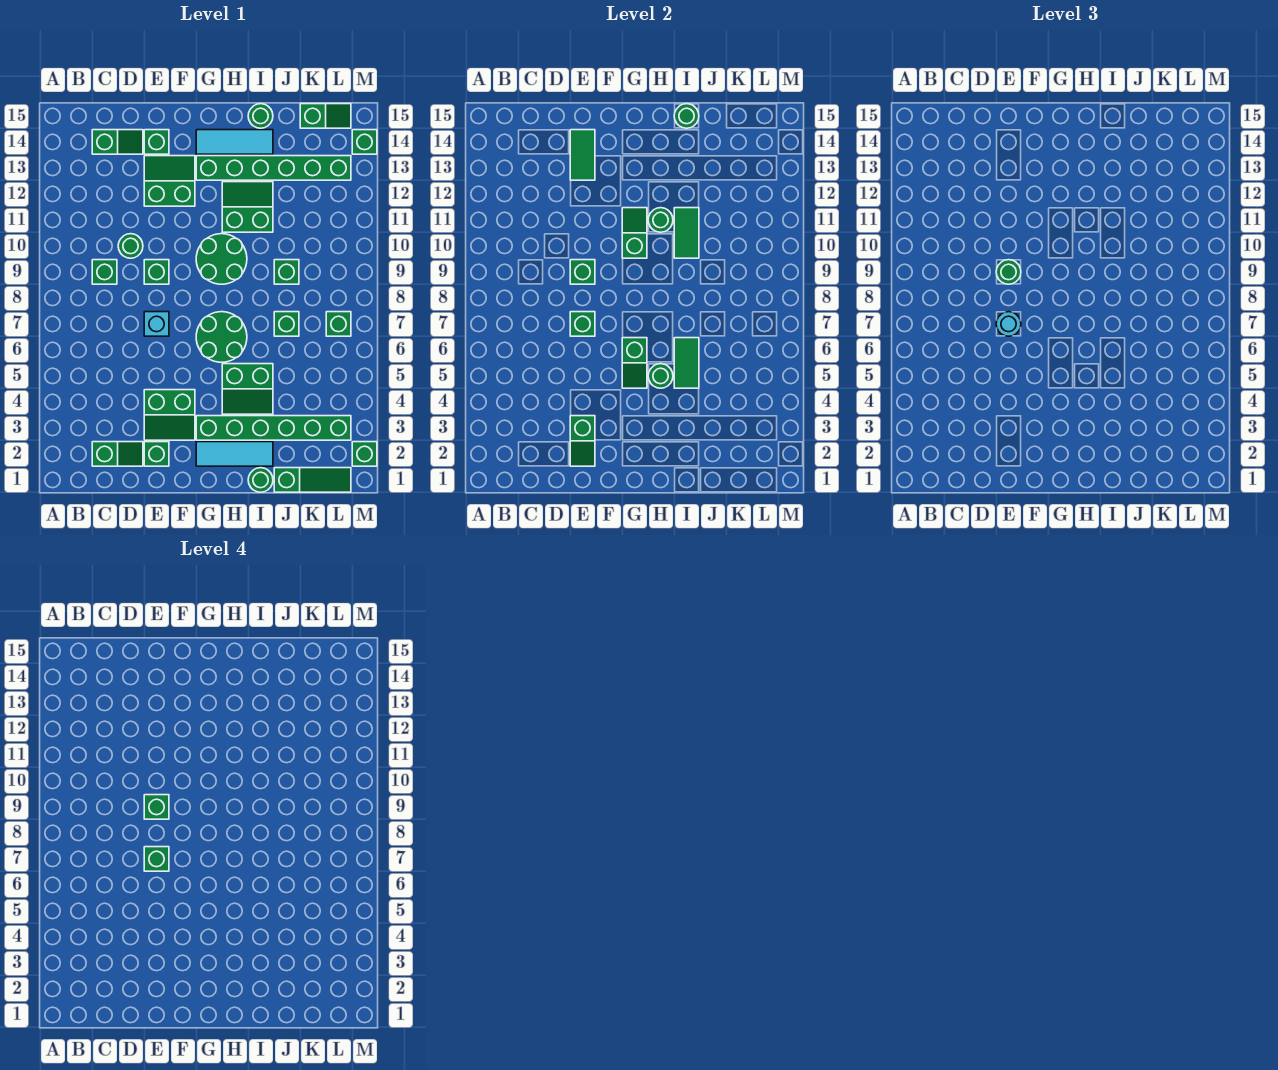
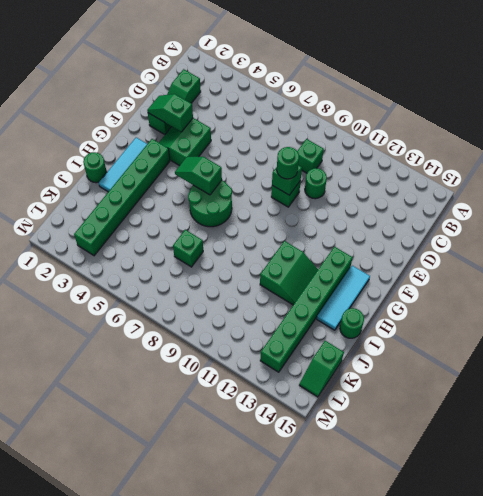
none -> green 1x2 slope [92,130,143,154]
none -> cyan 1x1 brick [144,312,169,336]
none -> green 2x2 slope [144,156,195,206]
none -> green 1x1 brick [144,130,169,154]

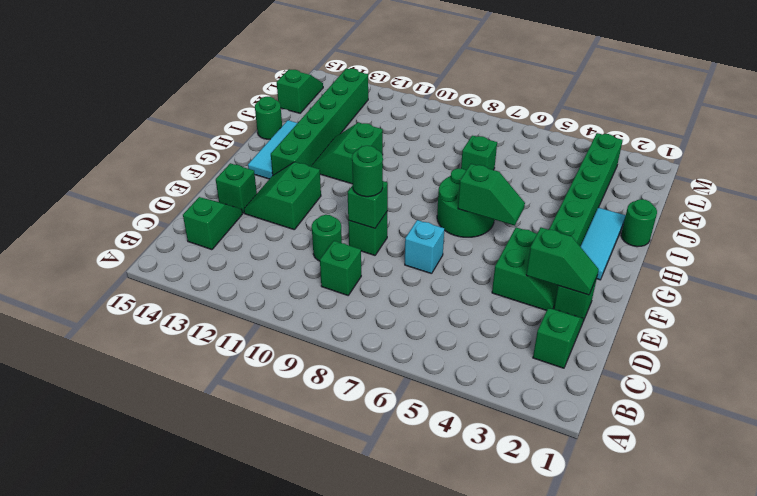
none -> green 2x2 round brick [196,234,247,284]
none -> green 2x2 slope [222,364,273,414]
none -> green 1x3 slope [274,468,351,492]
none -> green 1x1 brick [274,260,299,284]

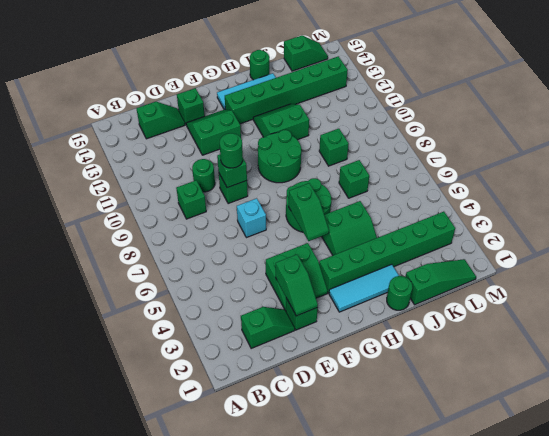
none -> green 1x1 brick [326,312,351,336]
none -> green 1x1 brick [352,442,377,466]
none -> green 1x1 brick [352,130,377,154]
none -> green 1x1 brick [570,312,595,336]

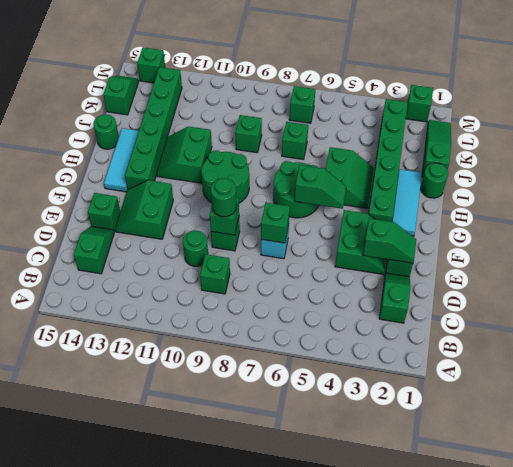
none -> green 1x2 tile [570,130,595,180]
none -> green 1x2 slope [622,208,647,258]
none -> green 1x1 round brick [648,364,673,388]
none -> green 1x1 round brick [648,208,673,232]

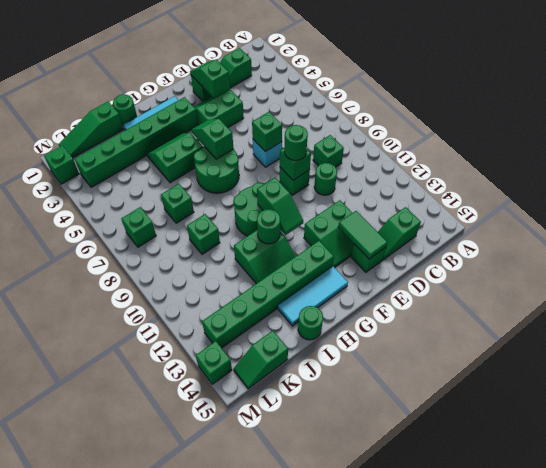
none -> green 1x1 round brick [648,364,673,388]
none -> green 1x2 tile [674,338,699,388]
none -> green 1x2 tile [674,208,699,258]
none -> green 1x1 round brick [674,104,699,128]

